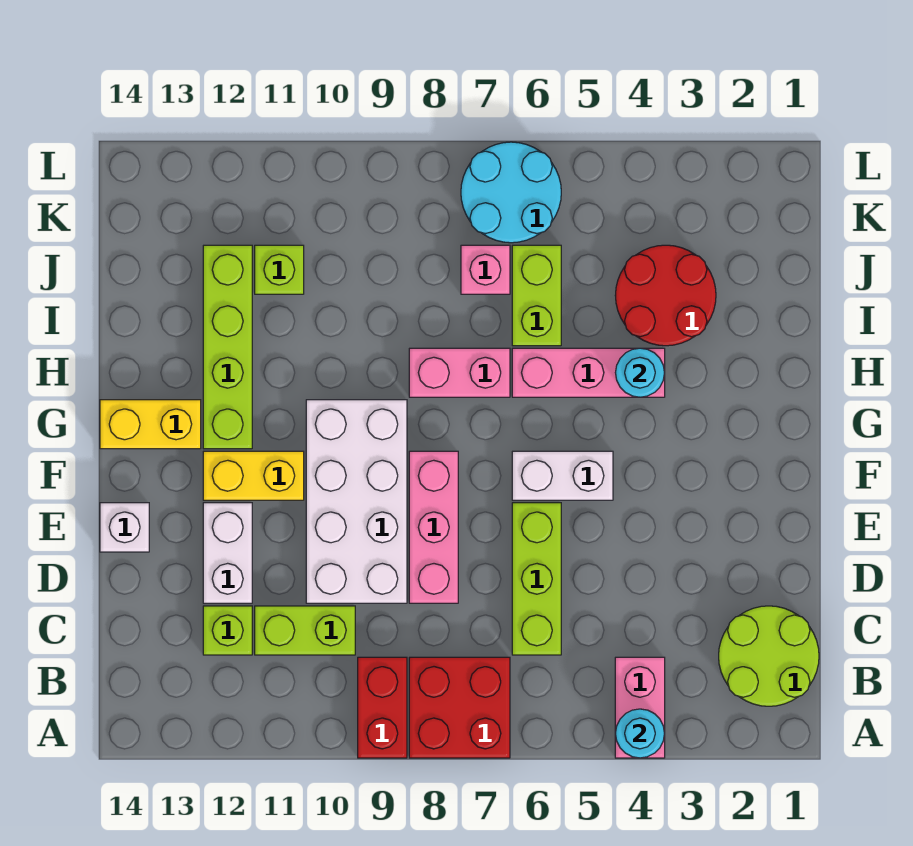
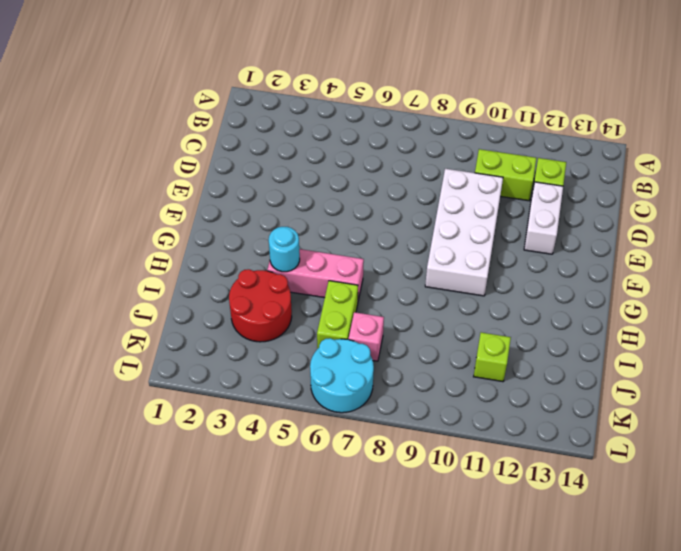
none -> pink 1x2 brick [615,657,665,758]
none -> red 2x2 brick [409,657,510,758]
none -> red 1x2 brick [358,657,407,758]

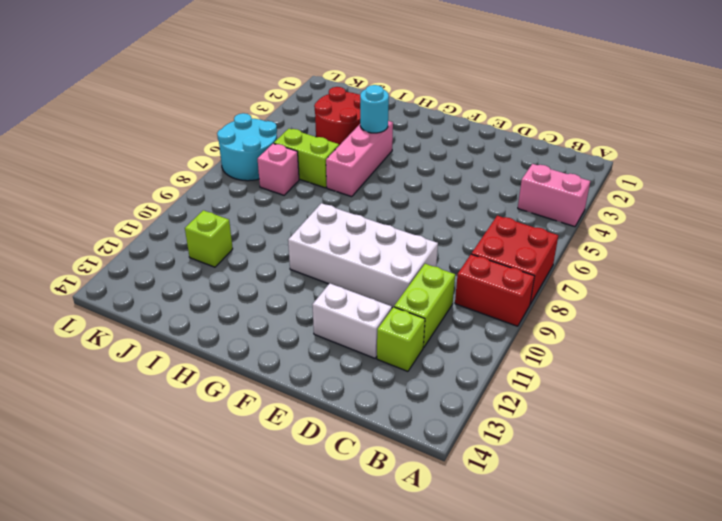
none -> lime 2x2 round brick [719,606,819,706]
none -> lime 1x3 brick [512,503,561,655]
none -> pink 1x3 brick [409,451,458,603]

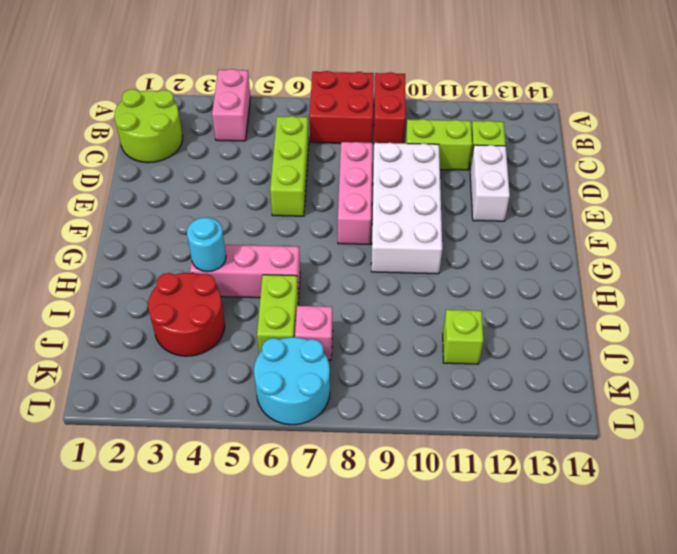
none -> white 1x1 brick [100,503,149,552]
none -> white 1x2 brick [512,451,613,500]
none -> yellow 1x2 brick [203,451,304,500]

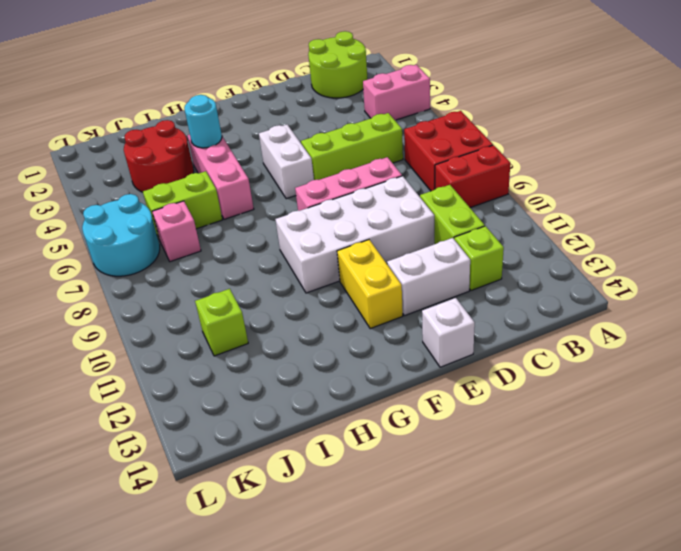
none -> lime 1x4 brick [203,245,252,449]
none -> yellow 1x2 brick [100,400,201,449]
none -> pink 1x2 brick [409,348,510,397]

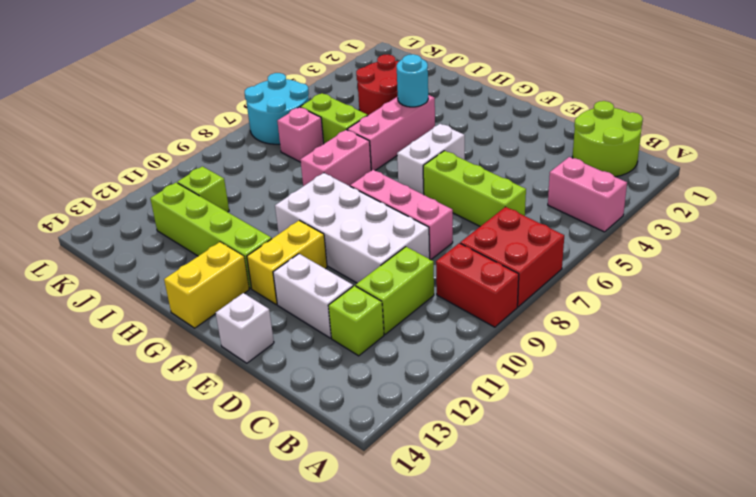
none -> cyan 1x1 round brick [615,709,665,758]

